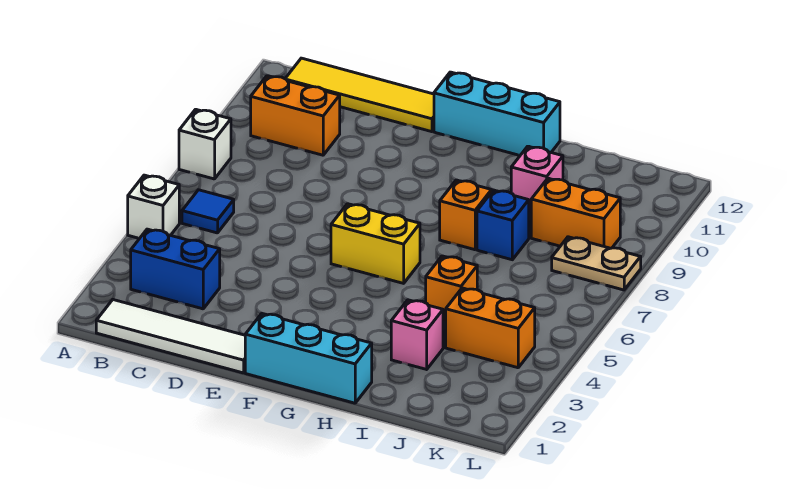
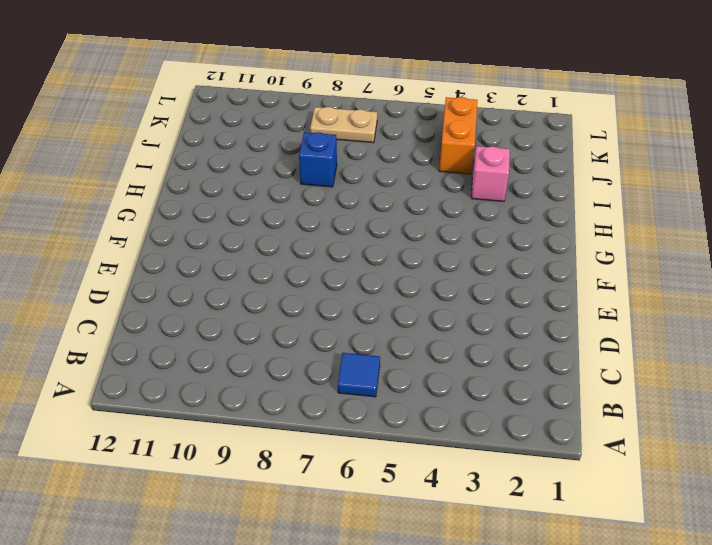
tan 1x2 plate [310,107,377,143] -> tan 1x2 plate turned to [552,237,641,290]
none -> white 1x1 brick [128,175,179,238]
none -> white 1x1 brick [179,109,231,179]
none -> white 1x4 tile [96,300,245,373]

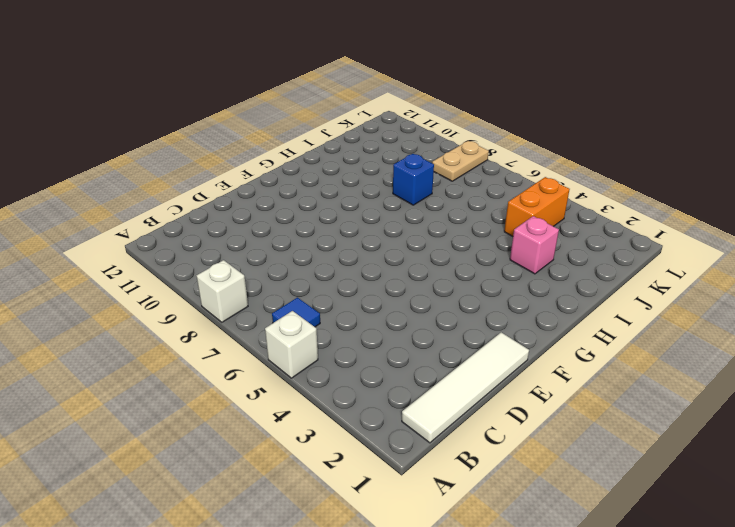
none -> blue 1x2 brick [131,229,220,309]
none -> orange 1x2 brick [251,76,340,155]
none -> yellow 1x4 tile [285,58,434,132]

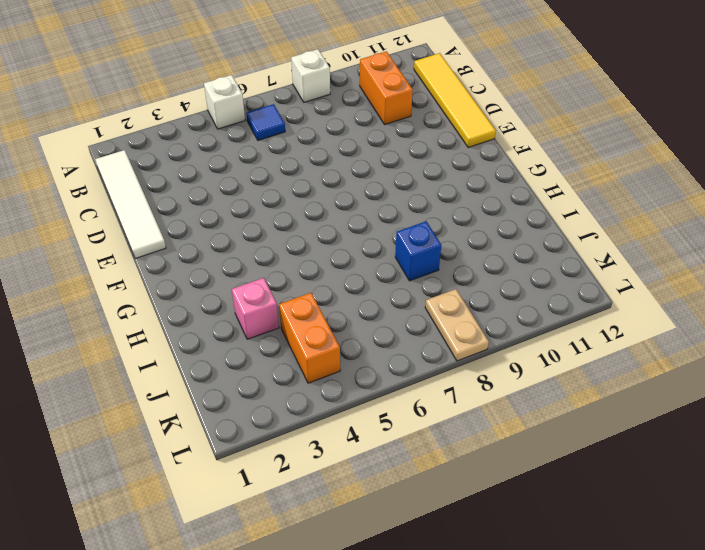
none -> blue 1x2 brick [131,229,220,309]
none -> cyan 1x3 brick [245,314,372,403]
none -> yellow 1x2 brick [331,204,420,283]

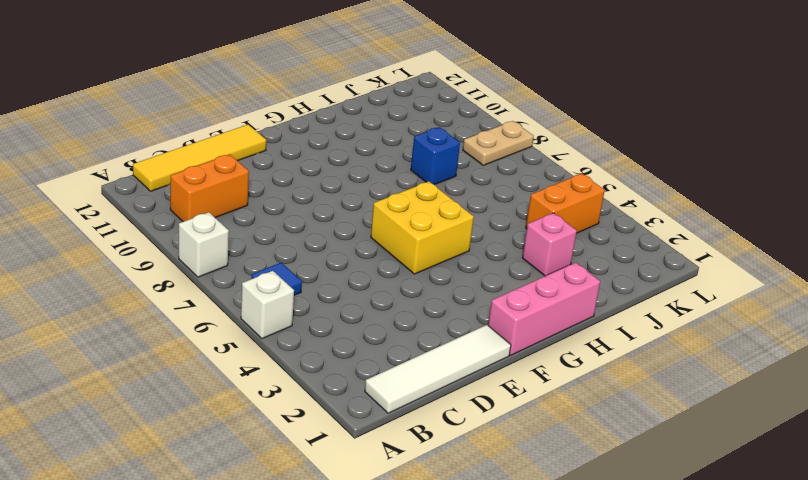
pink 1x3 brick [488,263,600,355] -> cyan 1x3 brick [245,314,372,403]
yellow 2x2 brick [371,182,474,274] -> yellow 1x2 brick [331,204,420,283]
none -> blue 1x2 brick [131,229,220,309]
none -> cyan 1x3 brick [434,72,560,155]
none -> orange 1x1 brick [440,180,492,250]

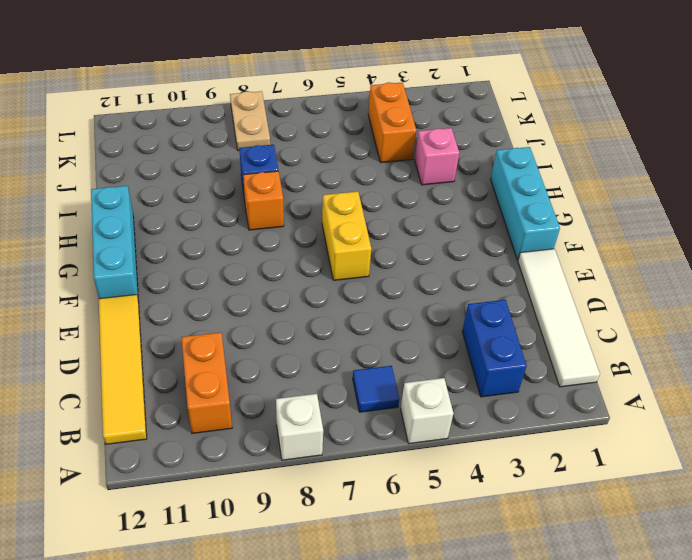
none -> orange 1x1 brick [426,256,477,321]
none -> pink 1x1 brick [511,146,563,212]
none -> orange 1x2 brick [531,178,620,248]

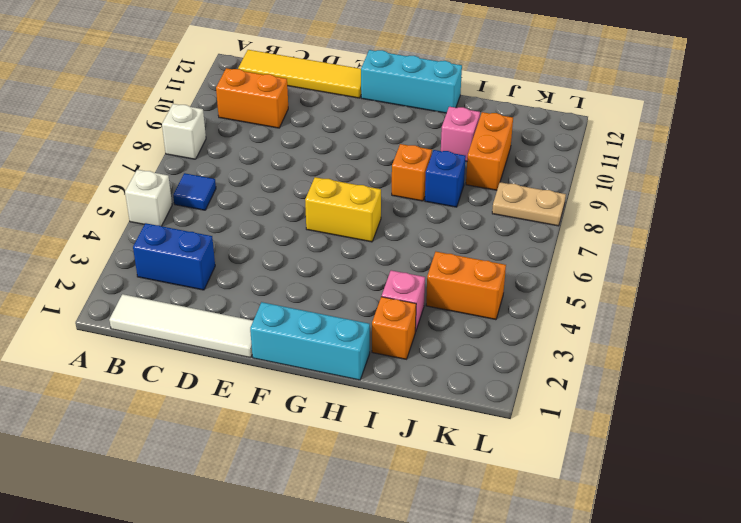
orange 1x1 brick [372,297,416,359] -> orange 1x1 brick moved to [426,256,477,321]
orange 1x2 brick [466,112,513,190] -> orange 1x2 brick turned to [531,178,620,248]

